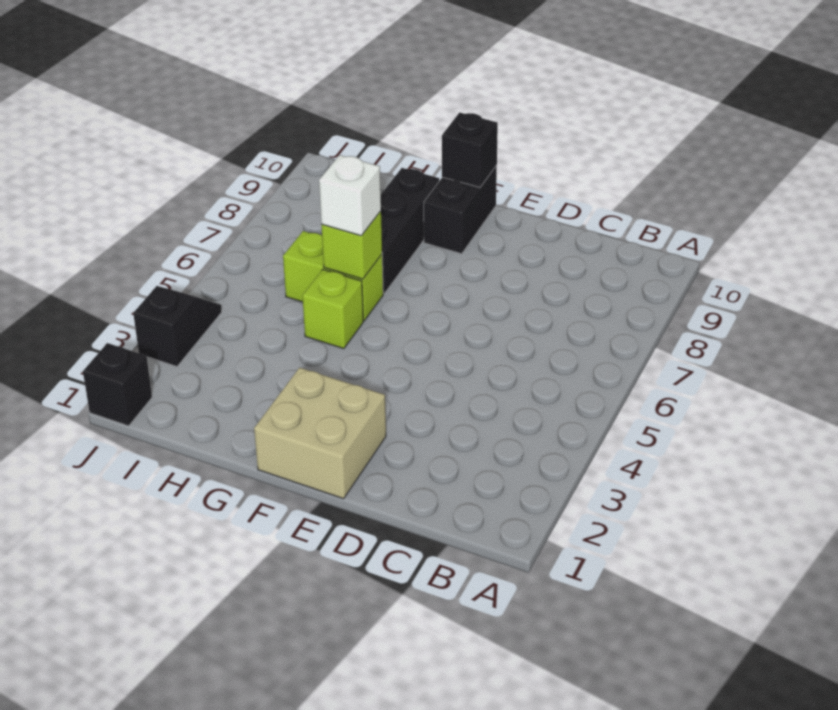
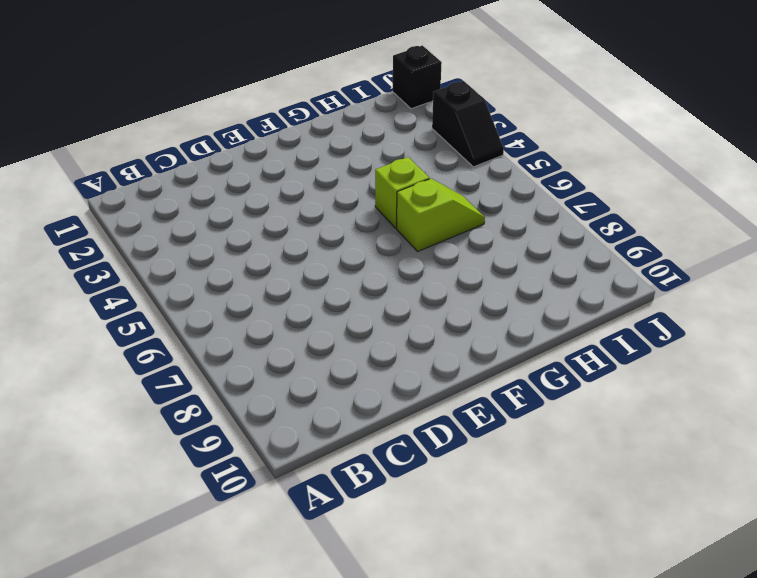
lime 1x2 slope [397,178,485,251] -> lime 1x2 brick [283,231,383,321]
none -> tan 2x2 brick [254,368,386,499]
none -> black 1x2 brick [424,166,497,254]

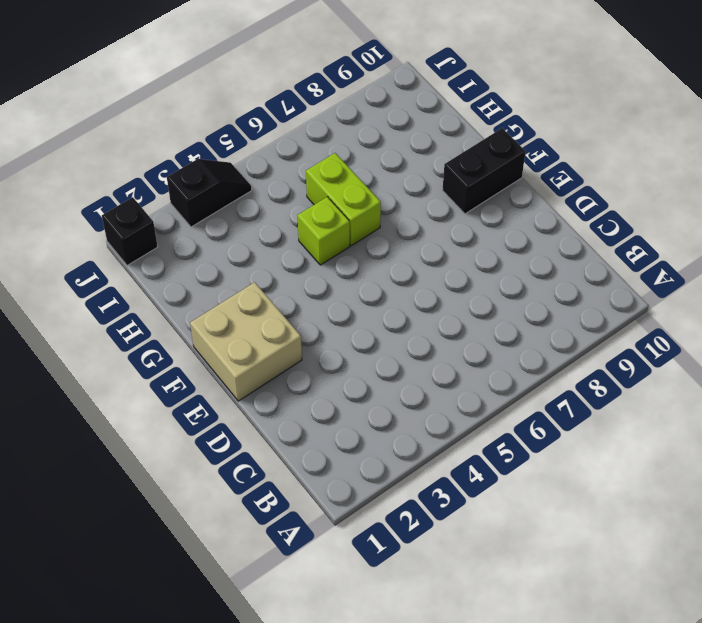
none -> black 1x3 brick [381,168,439,294]
none -> black 1x1 brick [442,112,498,187]

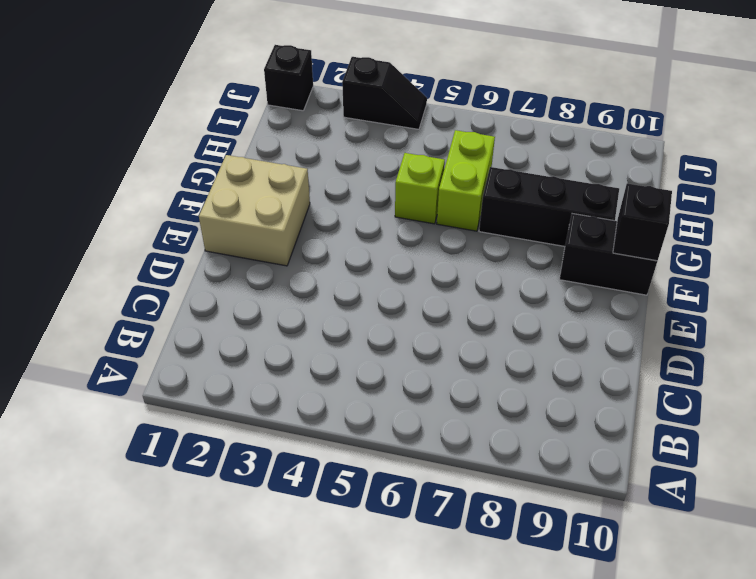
none -> lime 1x1 brick [321,211,382,279]
none -> white 1x1 brick [319,155,381,236]

